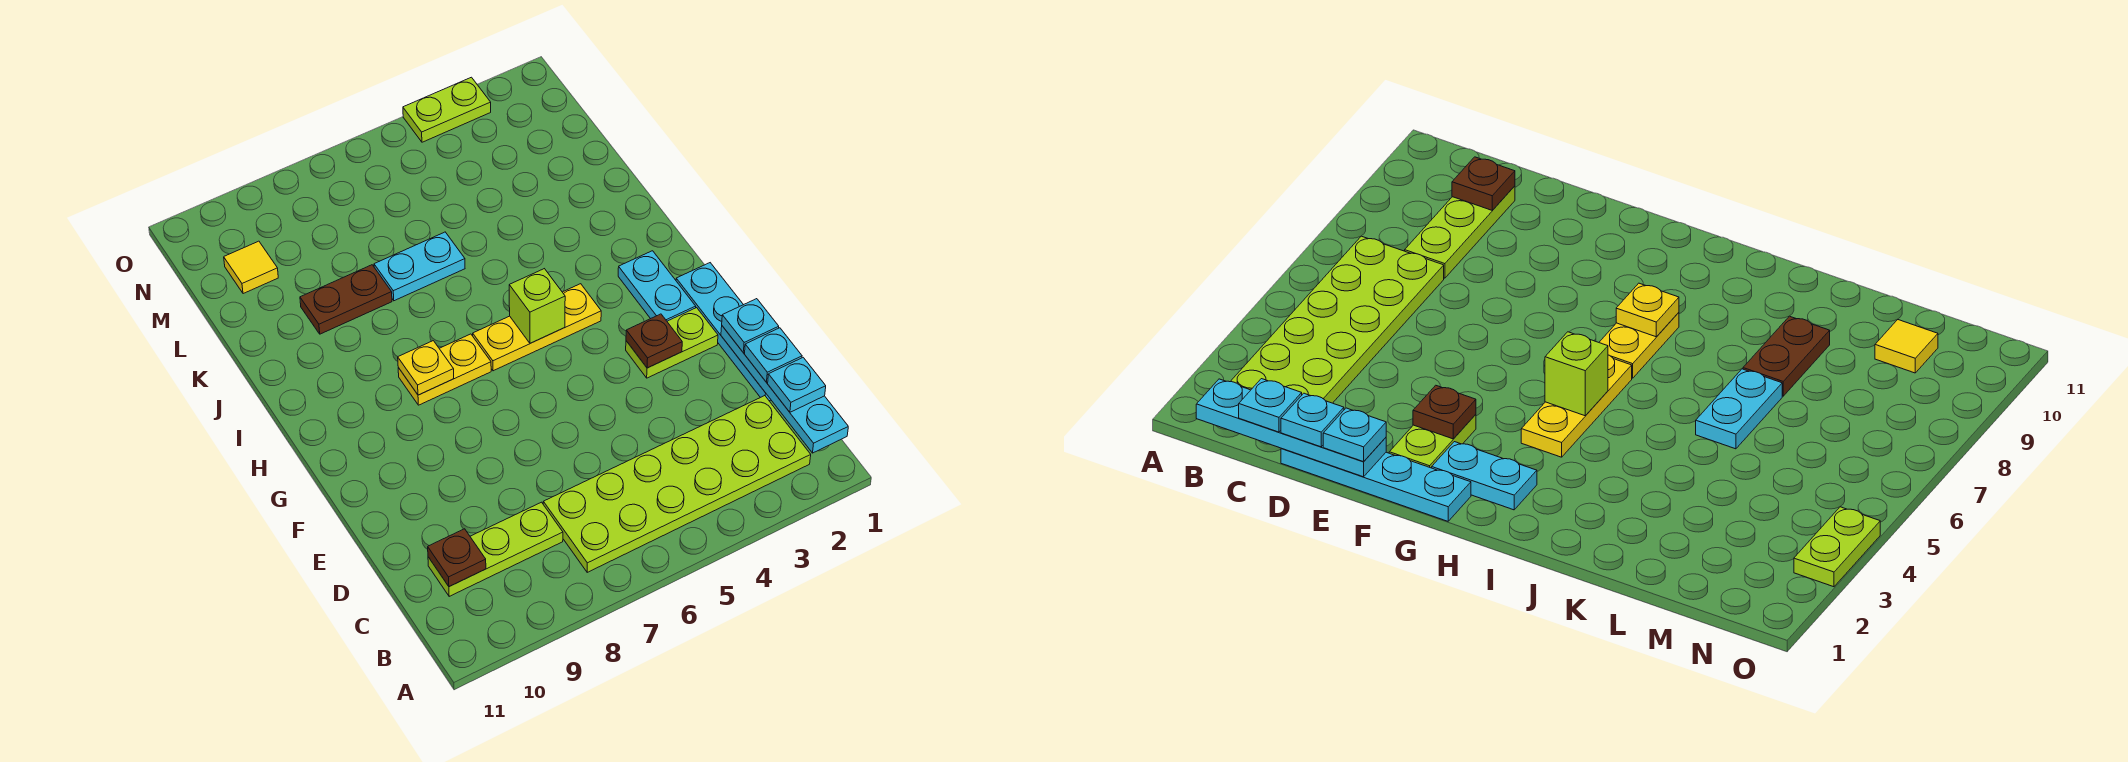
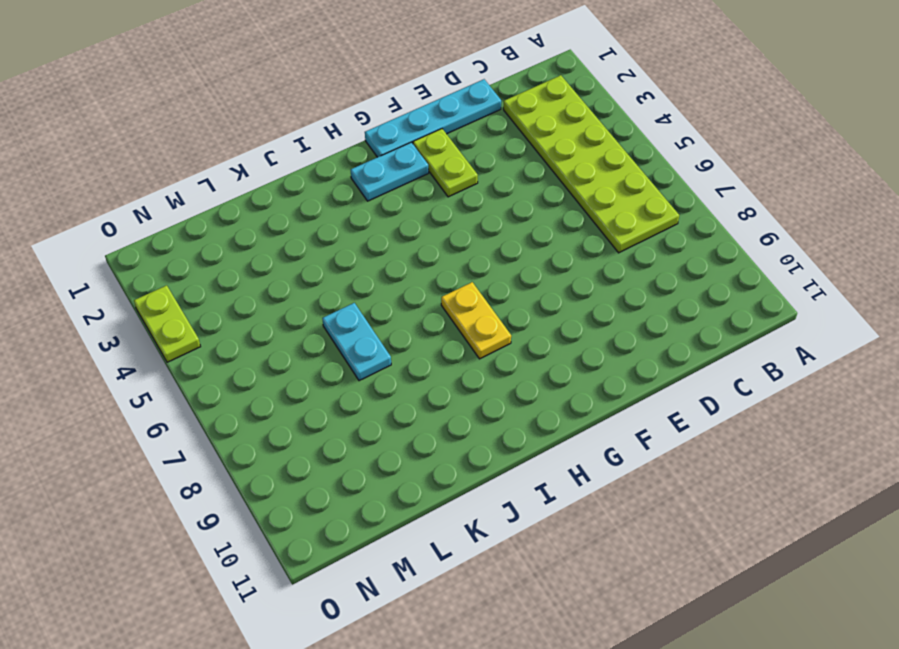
none -> lime 1x3 plate [428,502,563,596]
none -> yellow 1x3 plate [473,284,601,371]
none -> brown 1x2 plate [300,265,392,334]

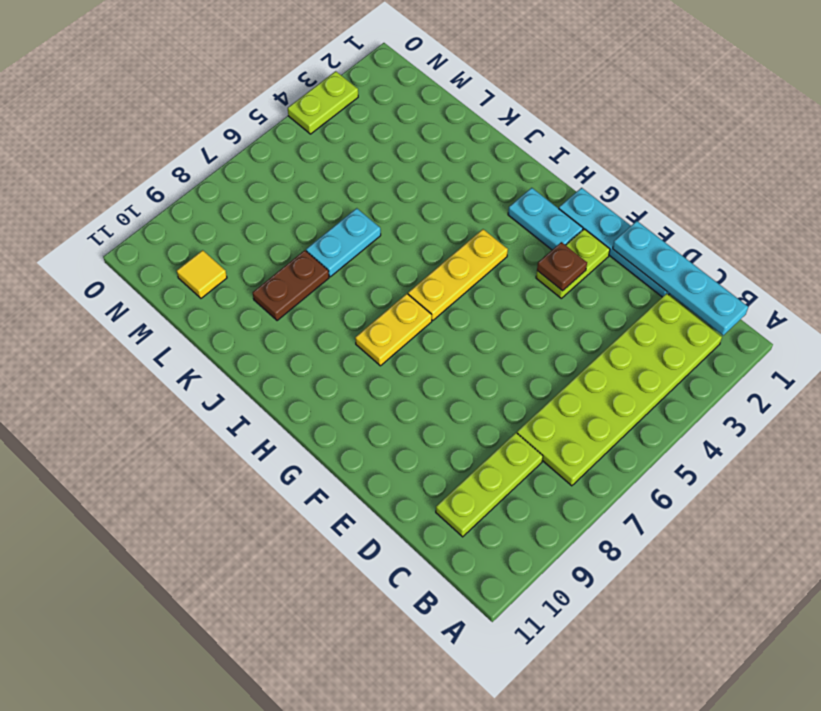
none -> brown 1x1 plate [428,529,486,587]
none -> lime 1x1 brick [509,269,565,343]
none -> yellow 1x1 plate [398,341,454,395]

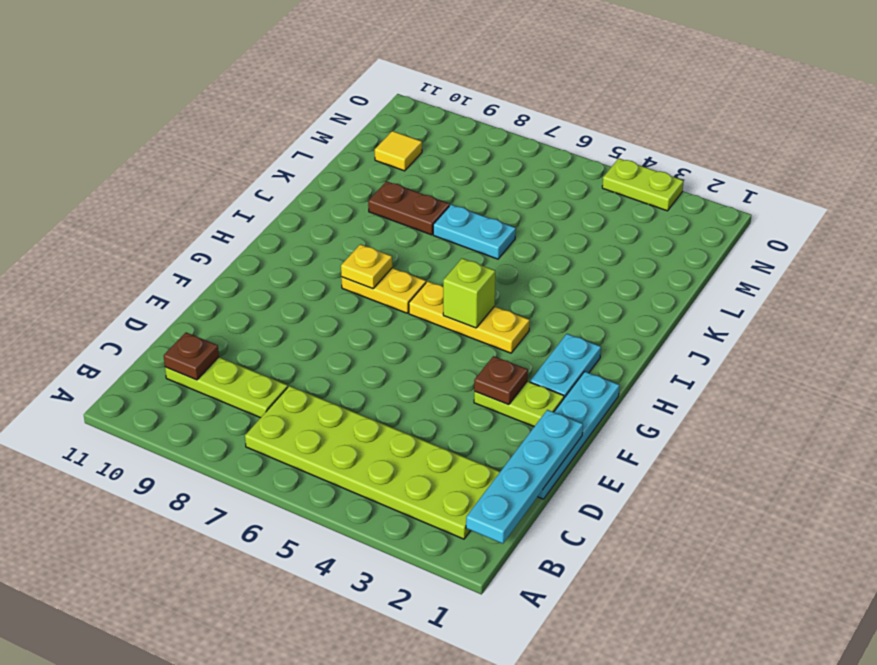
none -> cyan 1x1 plate [768,358,826,412]
none -> cyan 1x1 plate [745,328,802,382]
none -> cyan 1x1 plate [722,299,779,353]

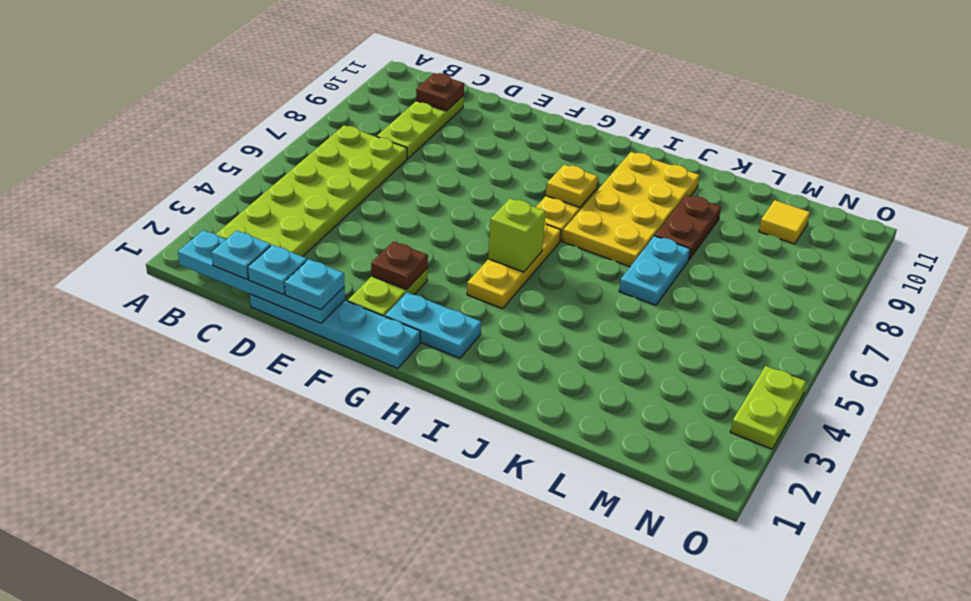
yellow 2x4 plate [562,152,700,267] -> none

